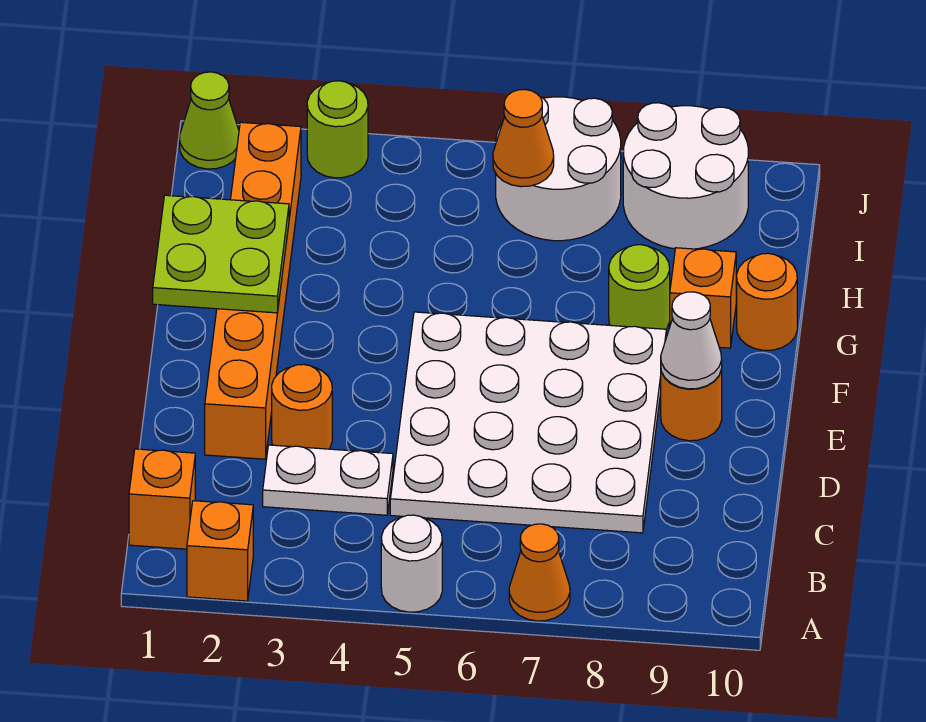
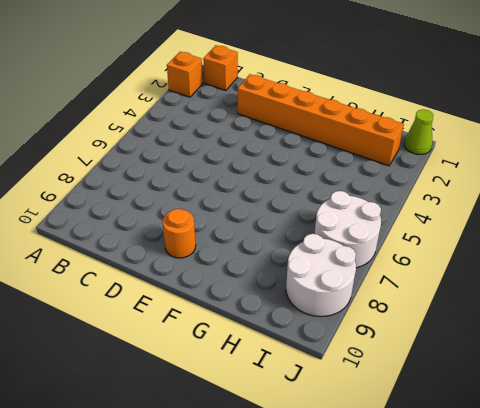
none -> white 1x1 round brick [381,515,442,612]
none -> orange 1x1 cone [509,524,570,621]
none -> white 1x2 plate [263,445,393,515]

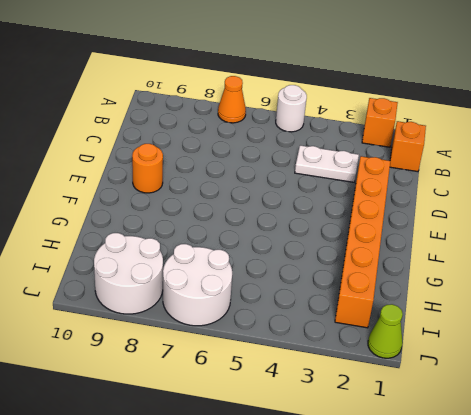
none -> white 4x4 plate [390,312,666,533]
none -> orange 1x1 round brick [272,364,332,449]
none -> lime 1x1 round brick [609,245,670,329]

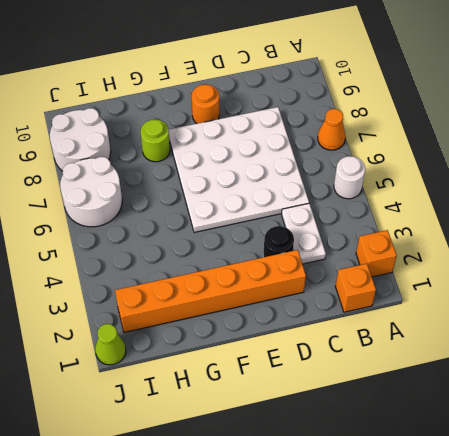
black 1x1 round brick [263,226,294,257] -> orange 1x1 round brick [272,364,332,449]
none -> orange 1x1 brick [670,248,736,348]
none -> orange 1x1 round brick [737,253,797,350]
none -> lime 1x1 round brick [307,81,368,178]

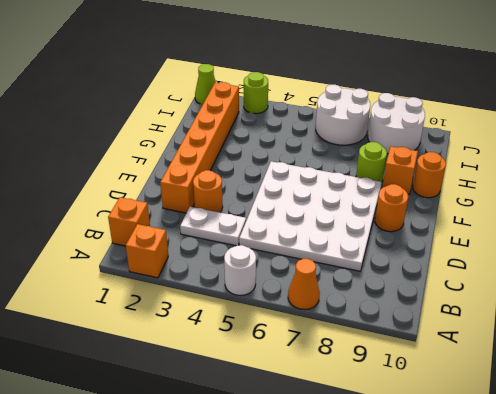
none -> white 1x1 cone [661,292,722,389]
none -> lime 2x2 plate [153,195,289,313]
none -> orange 1x1 cone [493,90,554,187]

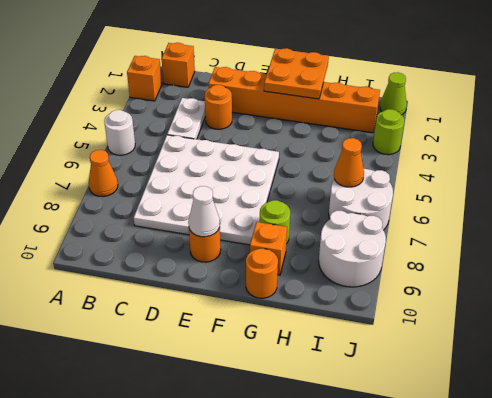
orange 2x2 plate [264,48,329,99] -> lime 2x2 plate [153,195,289,313]

